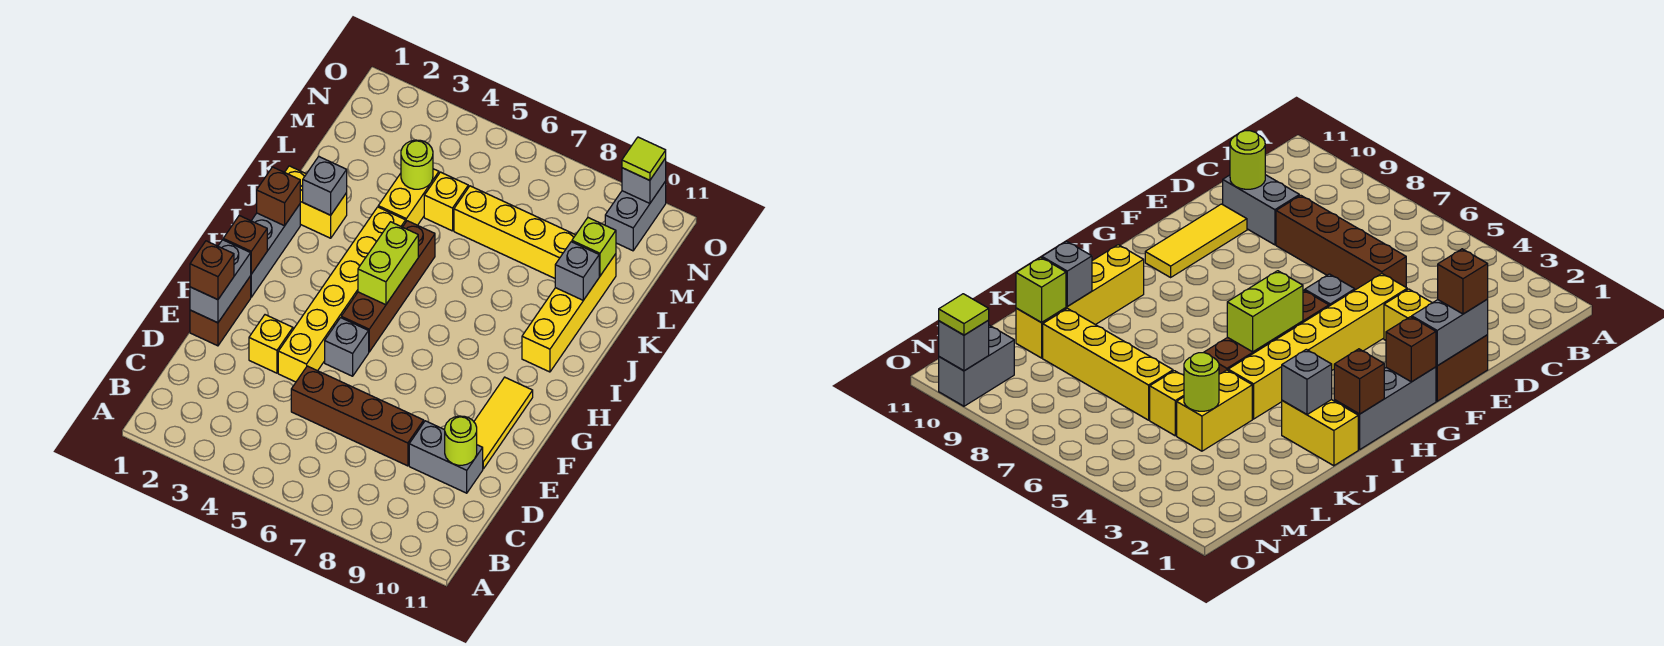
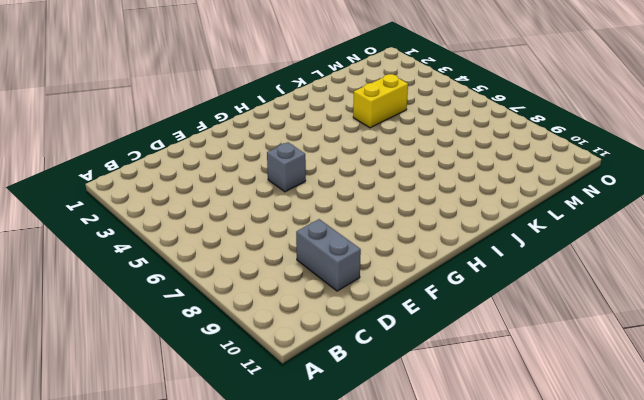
none -> brown 1x4 brick [291,366,424,466]
none -> brown 1x2 brick [190,276,251,346]
none -> yellow 1x1 brick [249,315,293,373]

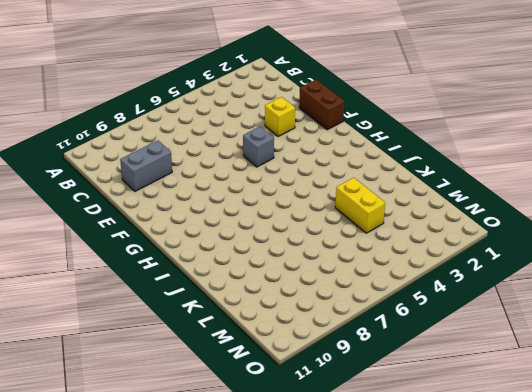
none -> brown 1x4 brick [291,366,424,466]
none -> yellow 1x6 brick [278,207,406,382]
none -> yellow 1x3 tile [474,377,533,469]

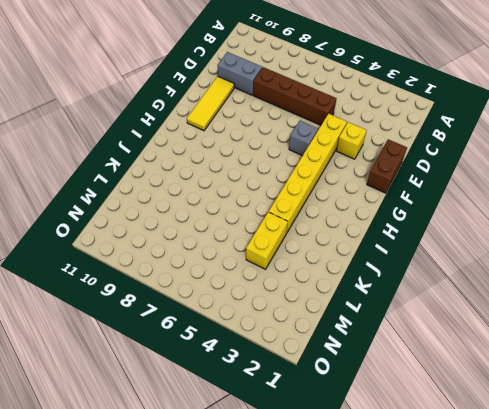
none -> grey 1x3 brick [251,204,300,297]
none -> brown 1x4 brick [341,221,435,352]
none -> yellow 1x4 brick [522,254,616,372]

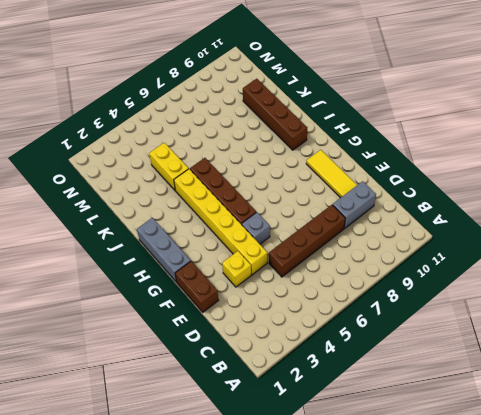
brown 1x4 brick [243,79,307,150] -> yellow 1x4 brick [522,254,616,372]
none -> yellow 1x2 brick [285,166,347,238]
none -> yellow 1x1 brick [424,172,468,231]
none -> yellow 1x4 brick [454,186,575,278]

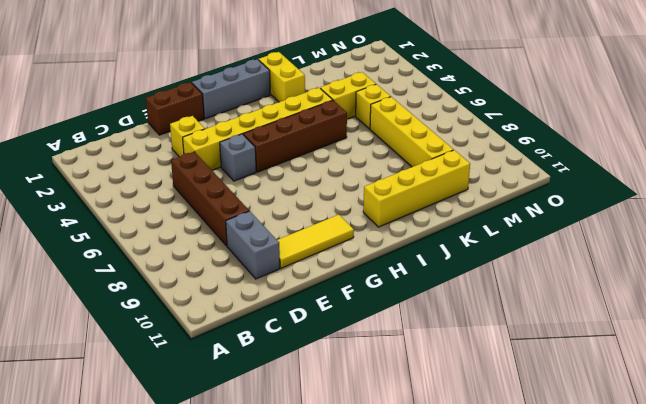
none -> grey 1x2 brick [605,181,666,251]
none -> lime 1x1 round brick [445,416,477,465]
none -> grey 1x2 brick [190,240,251,323]

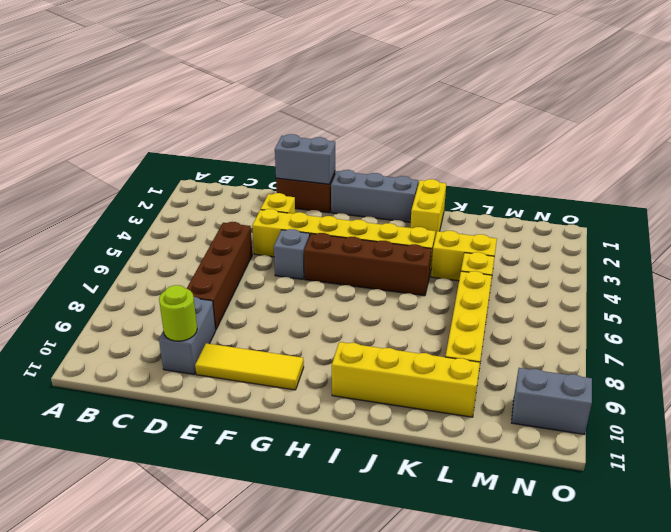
none -> brown 1x1 brick [223,216,267,274]
none -> lime 1x2 brick [358,222,418,305]
none -> brown 1x1 brick [257,167,300,226]

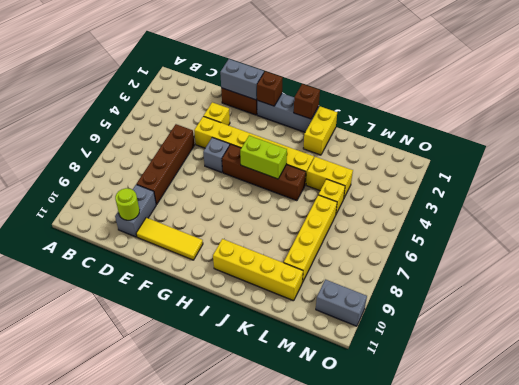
none -> grey 1x1 brick [303,156,347,215]
none -> grey 1x1 brick [555,242,599,300]
none -> lime 1x1 round brick [401,140,433,189]

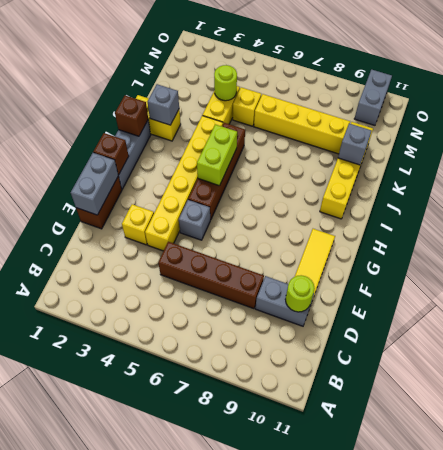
none -> lime 1x1 brick [572,218,616,276]
none -> grey 1x1 brick [622,158,666,203]
none -> brown 1x1 brick [190,241,234,300]

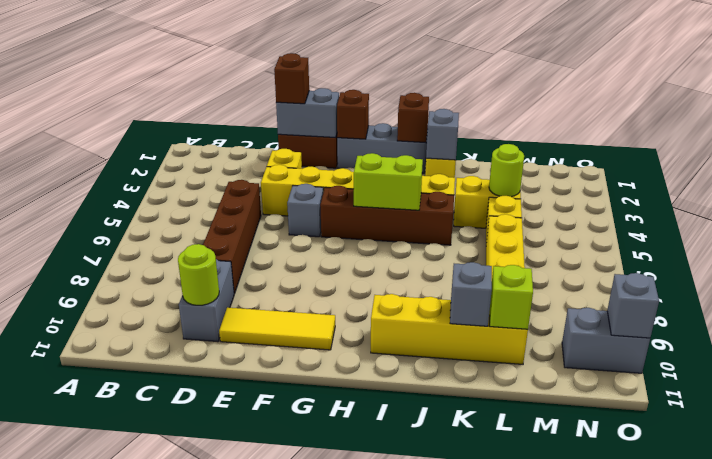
none -> lime 1x1 tile [622,137,666,180]

